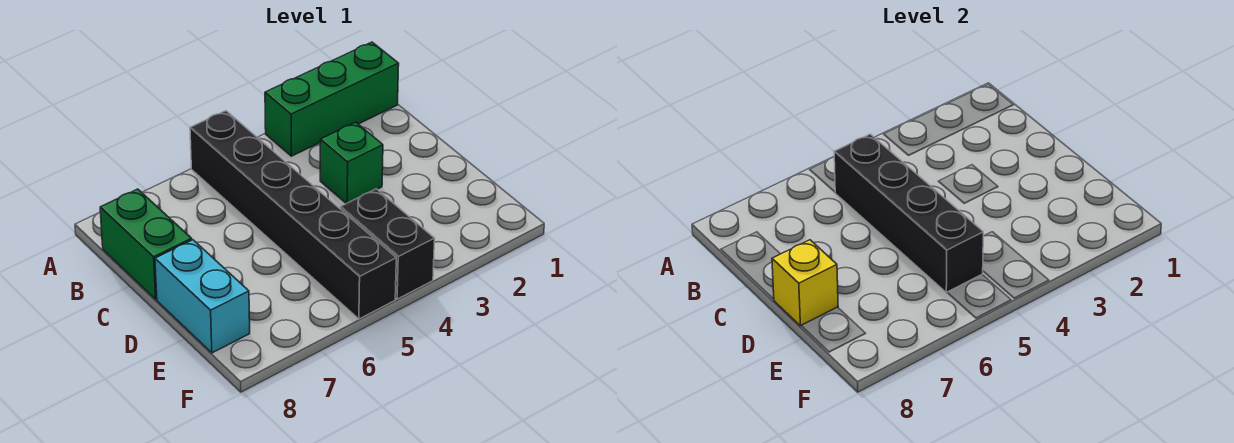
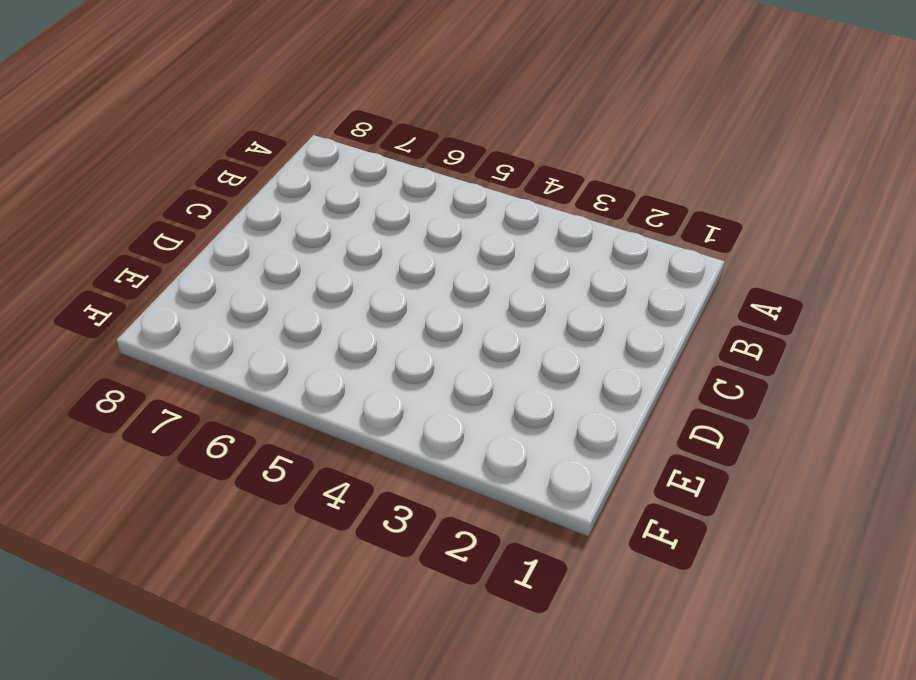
none -> green 1x3 brick [265,42,399,156]
none -> black 1x6 brick [190,111,396,319]

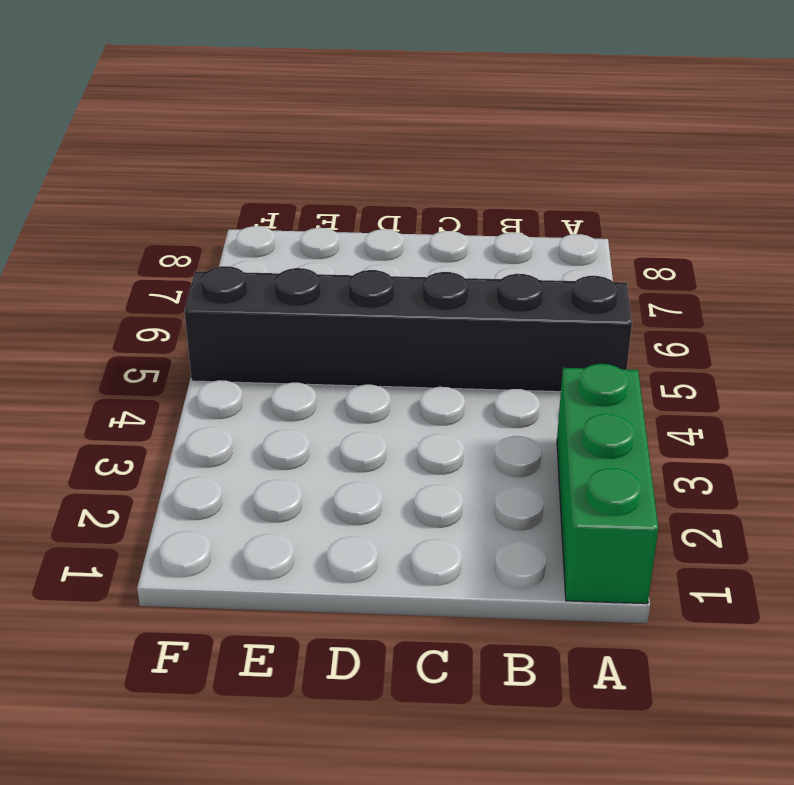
none -> green 1x2 brick [100,189,192,299]
none -> green 1x1 brick [320,122,383,204]

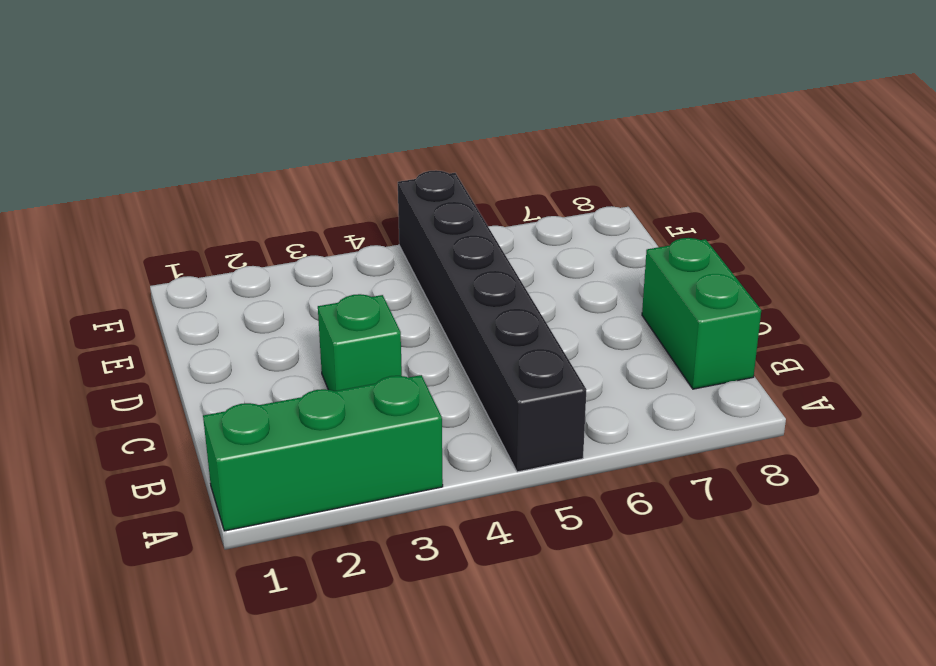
none -> cyan 1x2 brick [155,240,250,353]
none -> black 1x2 brick [340,189,435,299]

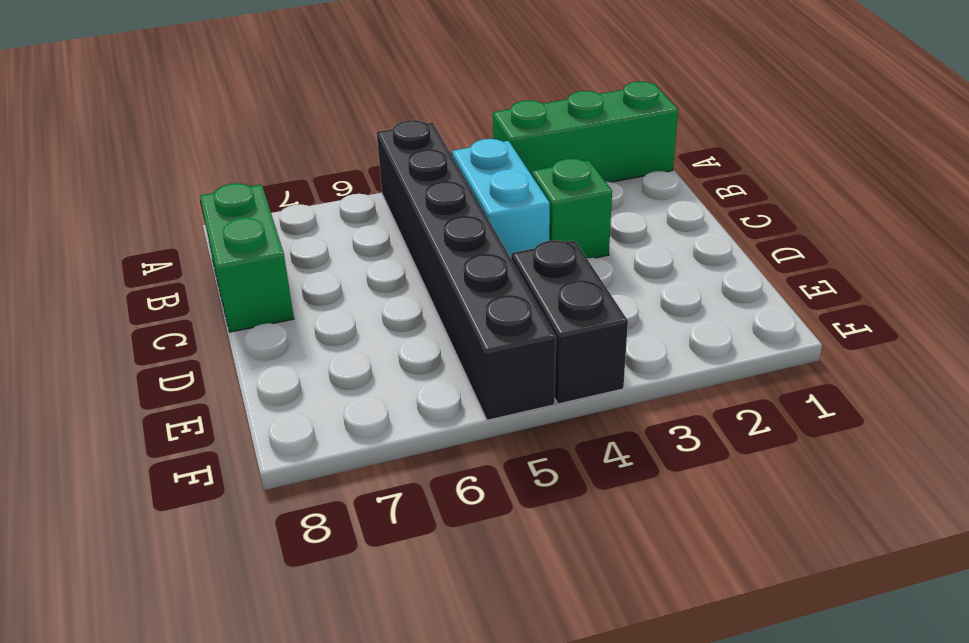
cyan 1x2 brick [452,139,550,258] -> cyan 1x2 brick moved to [155,240,250,353]
none -> black 1x4 brick [834,134,983,293]
none -> yellow 1x1 brick [772,240,838,326]

